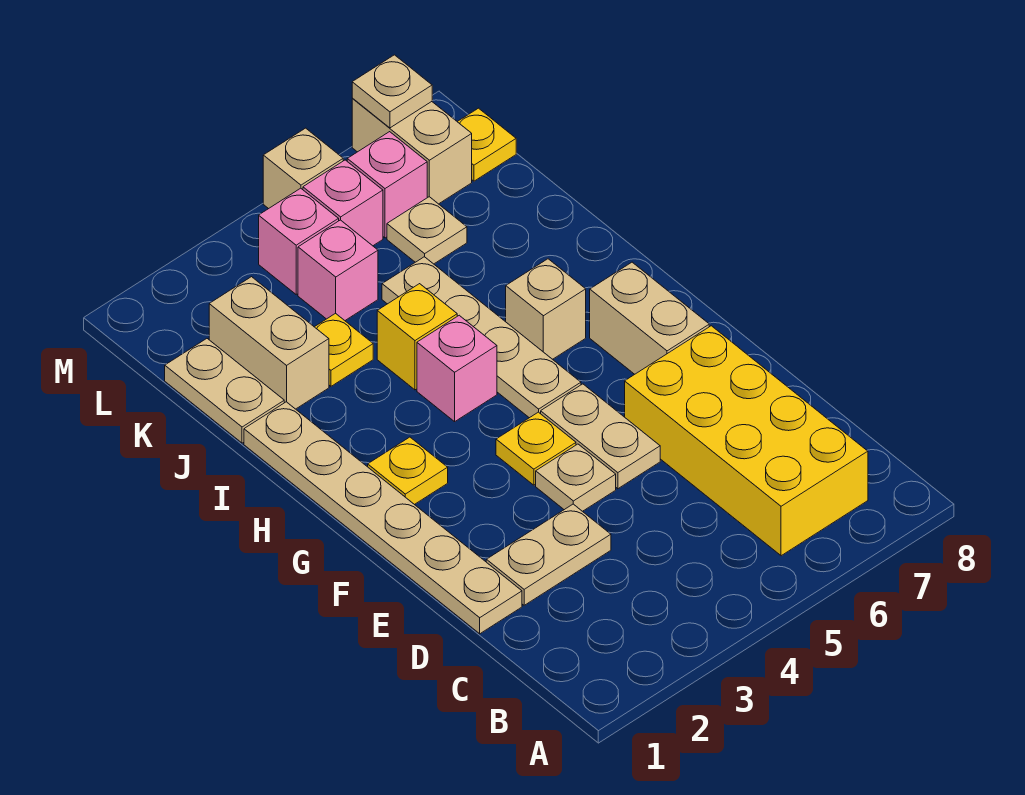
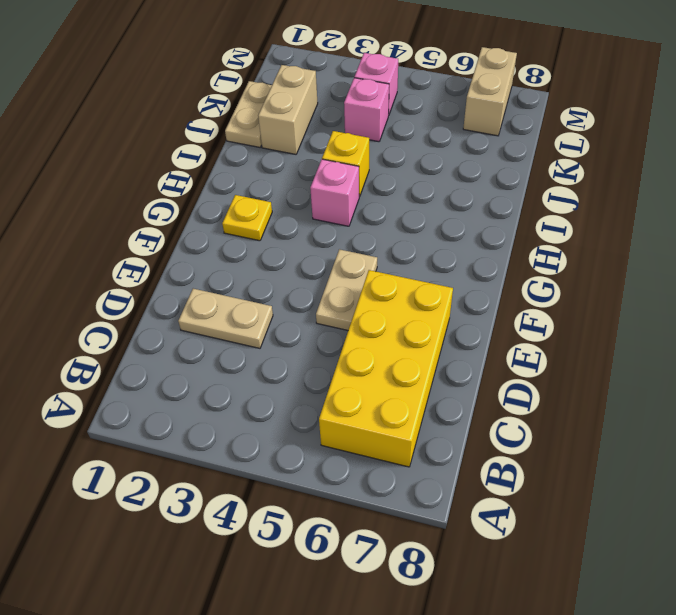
none -> tan 1x6 plate [244,402,522,634]
none -> tan 1x1 plate [536,444,616,511]
none -> yellow 1x1 plate [496,412,576,485]

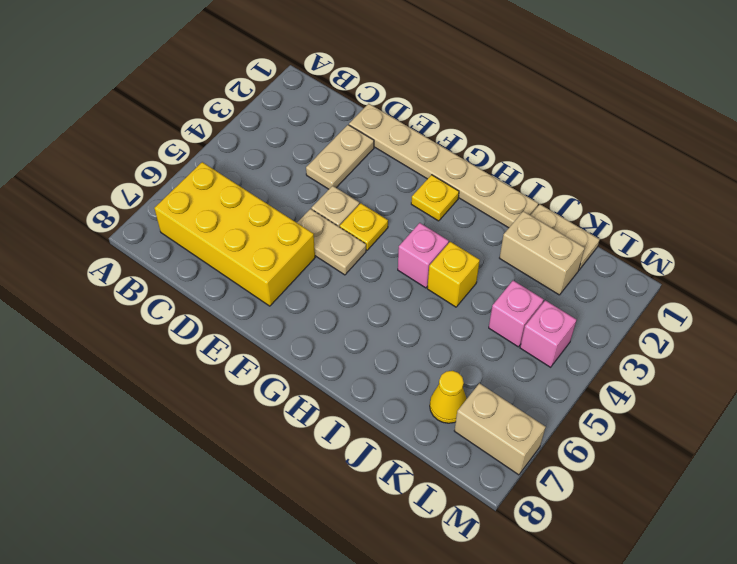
yellow 1x1 cone [430,371,466,423] -> none
none -> tan 1x2 brick [590,262,709,374]
none -> tan 1x4 plate [382,257,581,418]
none -> tan 1x1 brick [506,259,586,359]

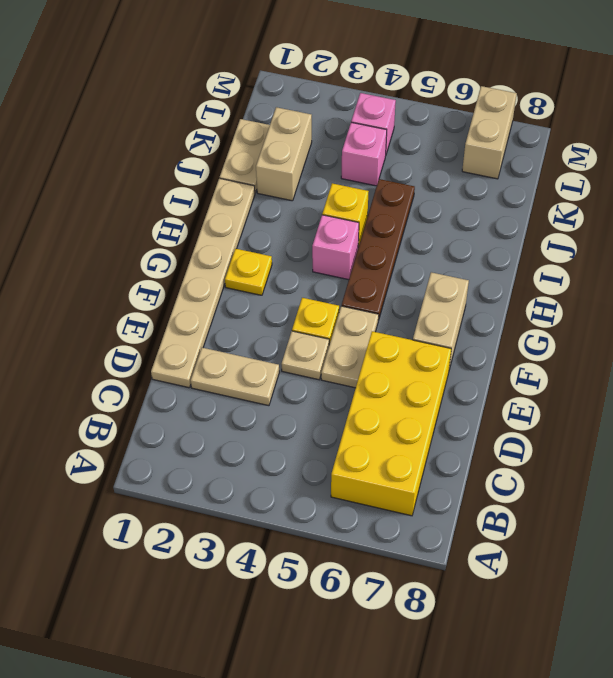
brown 1x4 plate [342,179,415,320] -> tan 1x4 plate [382,257,581,418]
none -> tan 1x1 brick [506,259,586,359]
none -> yellow 1x1 plate [315,313,373,386]
none -> tan 1x1 plate [387,197,467,264]

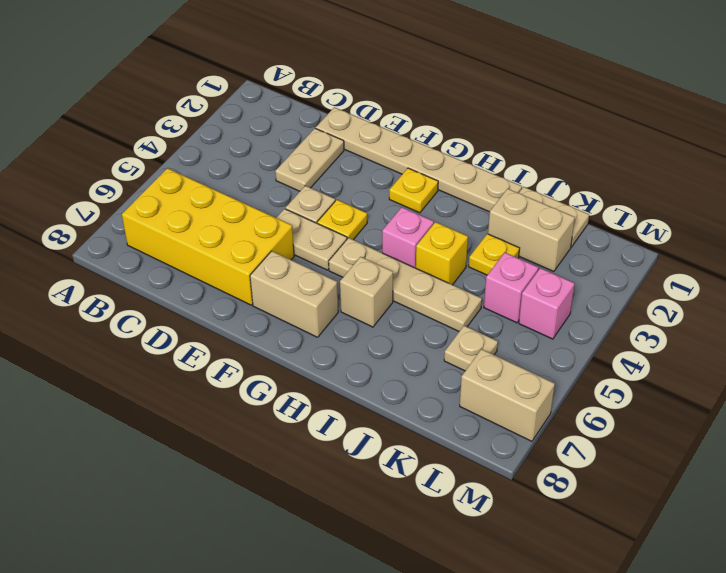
none -> pink 1x1 brick [303,160,383,246]
none -> pink 1x1 brick [347,132,427,238]
none -> yellow 1x1 plate [458,108,516,181]

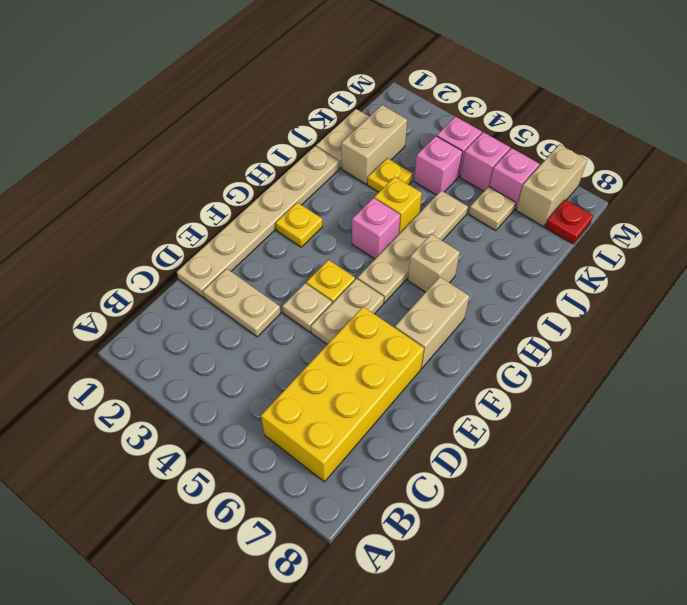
red 1x1 plate [545,199,593,244] -> yellow 1x1 plate [458,108,516,181]
none -> tan 1x1 brick [263,128,343,209]
none -> tan 1x1 plate [352,55,432,128]

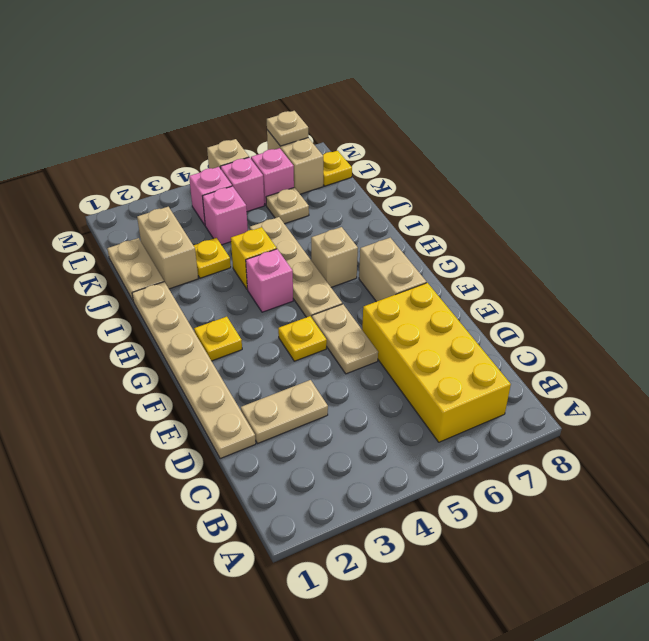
none -> tan 1x1 plate [536,444,616,511]

